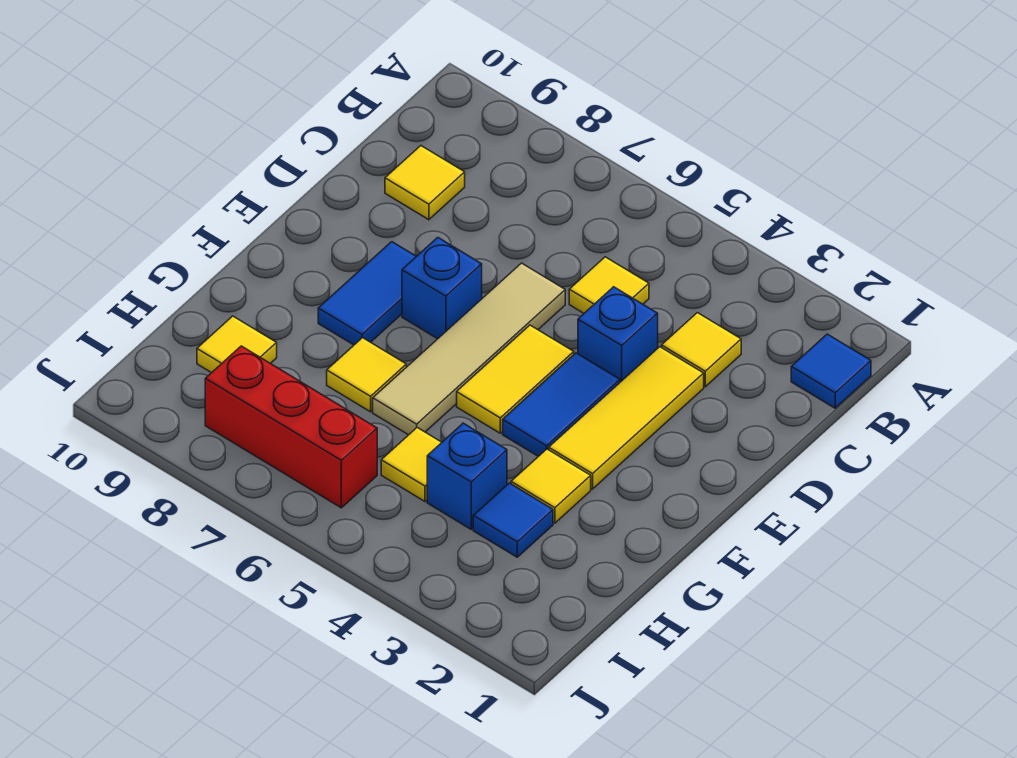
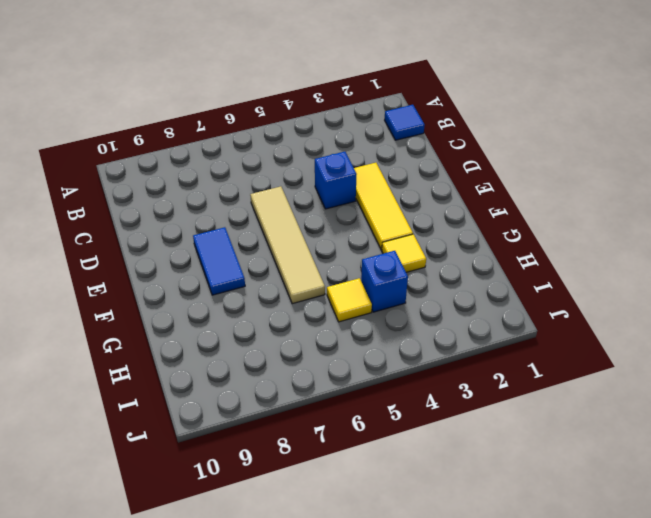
none -> yellow 1x1 tile [662,313,741,387]
none -> yellow 1x1 tile [569,257,649,313]
none -> yellow 1x1 tile [385,146,465,220]

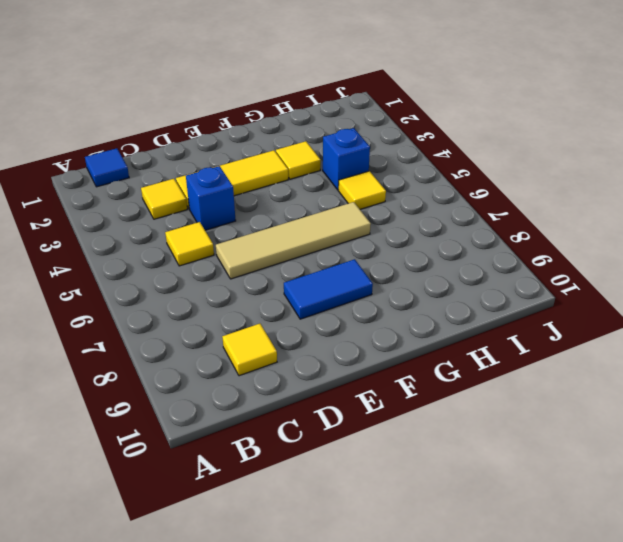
none -> blue 1x2 tile [503,353,620,456]
none -> yellow 1x2 tile [457,325,574,433]
none -> blue 1x1 brick [402,238,482,339]

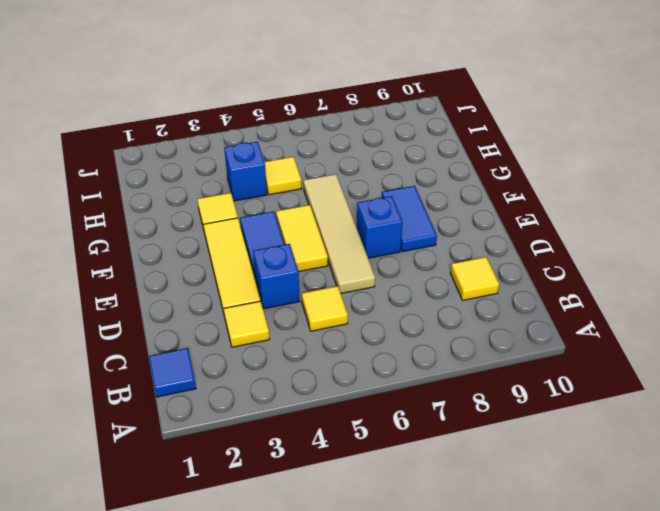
none -> yellow 1x1 tile [327,338,406,412]
none -> blue 1x1 tile [473,483,553,557]
none -> yellow 1x1 tile [197,316,277,373]

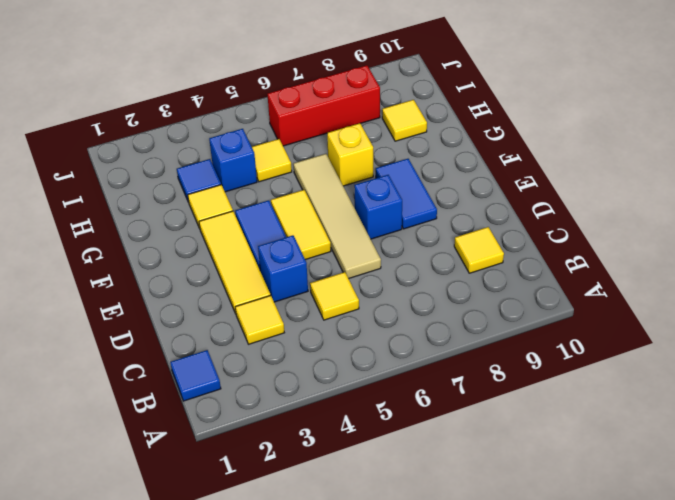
yellow 1x1 brick [327,123,373,186] -> yellow 1x1 tile [327,338,406,412]

